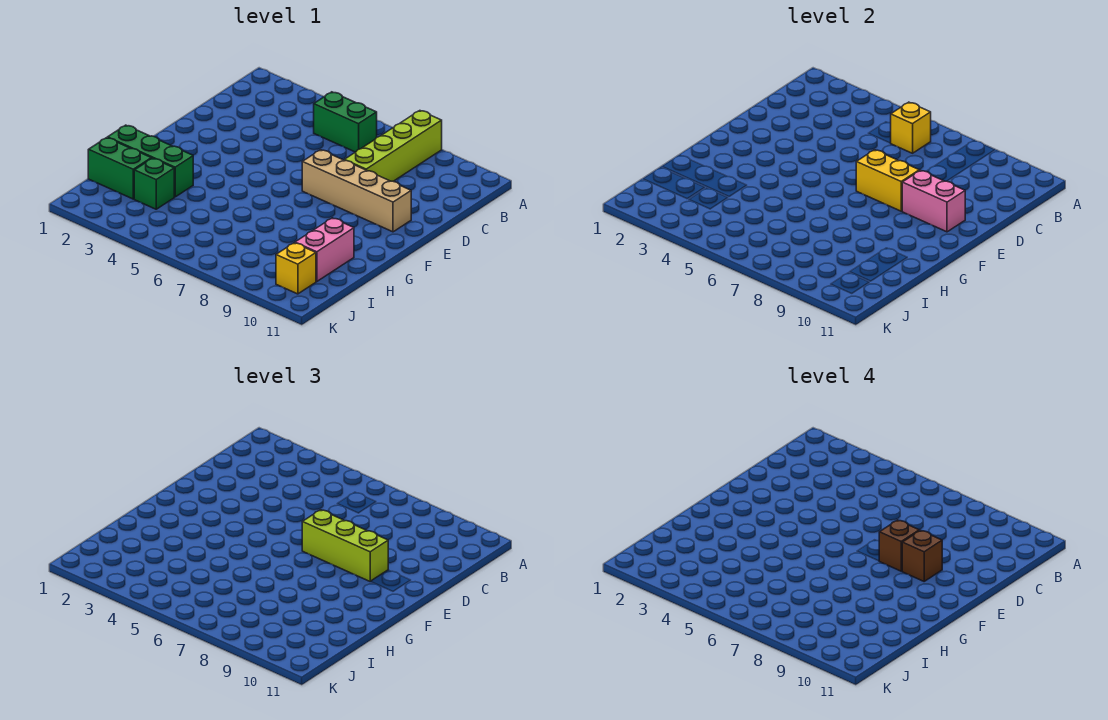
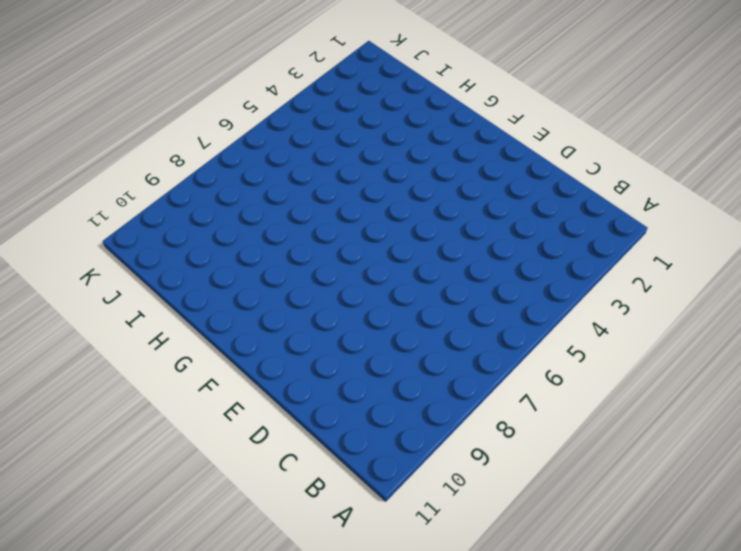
none -> lime 1x4 brick [345,111,442,181]
none -> green 1x2 brick [314,92,377,152]
none -> tan 1x4 brick [302,150,411,232]

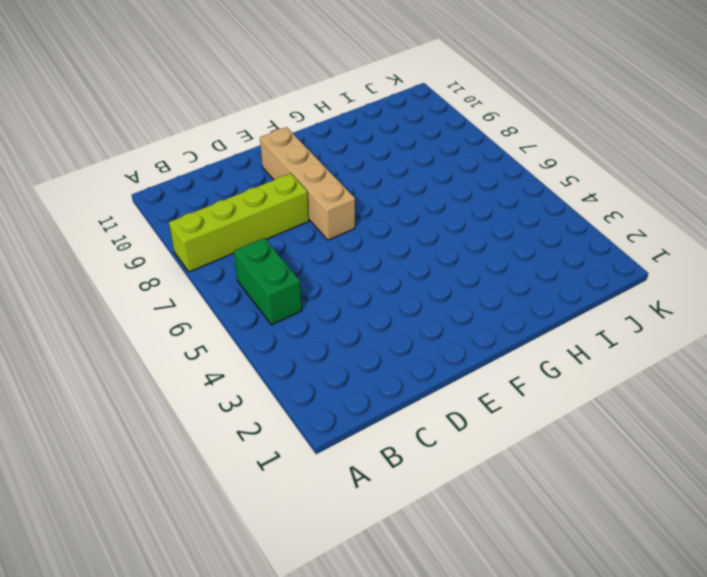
none -> green 1x3 brick [108,125,193,197]
none -> pink 1x2 brick [295,218,354,282]
none -> green 1x2 brick [88,138,151,199]

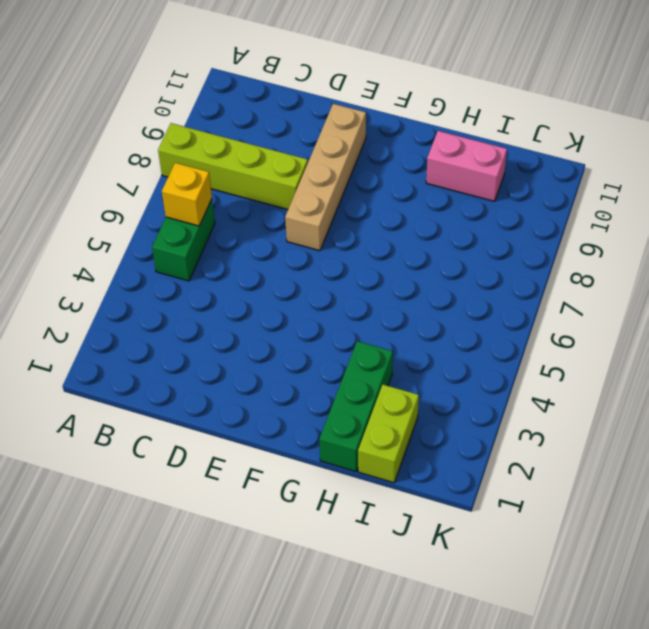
lime 1x2 brick [358,385,419,483] -> green 1x2 brick [88,138,151,199]
none -> green 1x1 brick [134,158,174,209]
none -> yellow 1x1 brick [276,243,316,294]
none -> yellow 1x2 brick [856,150,919,211]

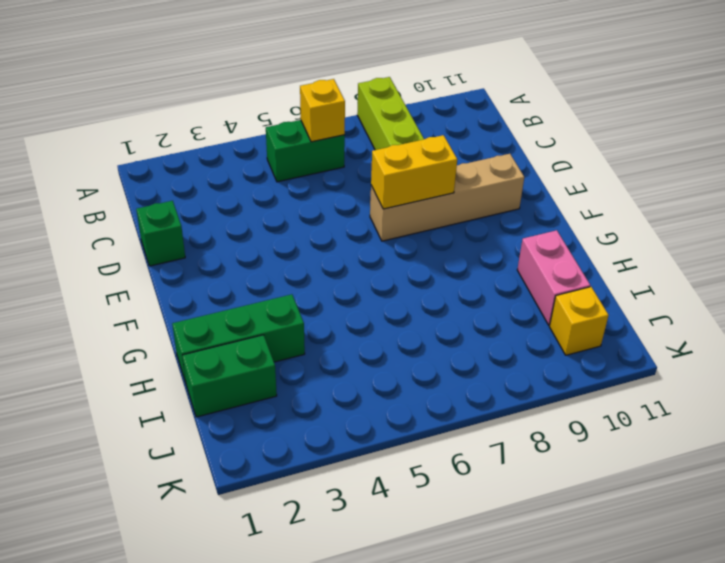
green 1x1 brick [136,201,185,266] -> green 1x1 brick moved to [134,158,174,209]
none -> pink 1x2 brick [902,170,965,232]
none -> lime 1x3 brick [302,510,388,581]
none -> brown 1x1 brick [879,520,919,571]

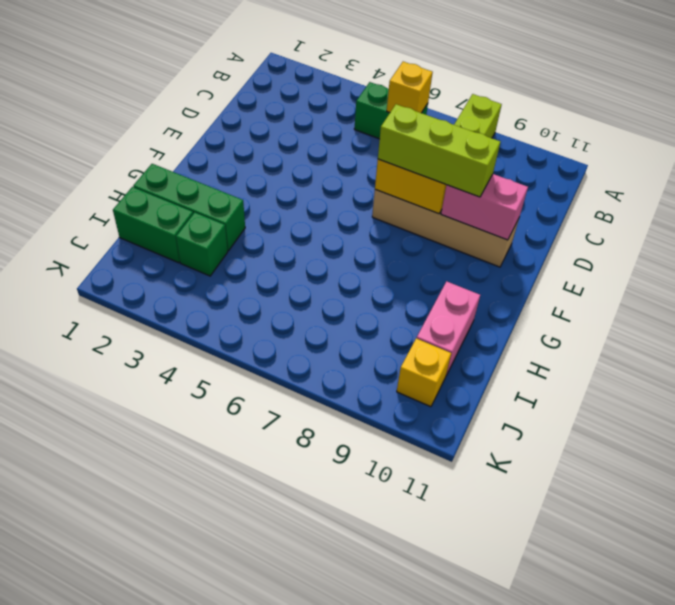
none -> brown 1x1 brick [879,520,919,571]
none -> brown 1x1 brick [902,530,942,581]

